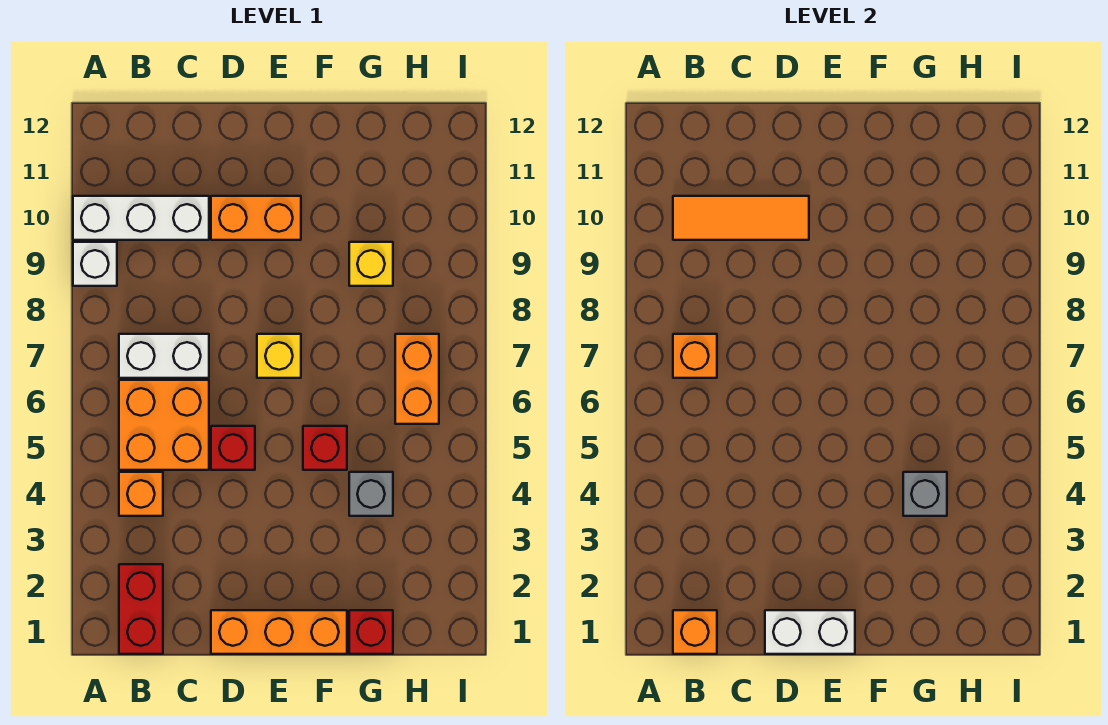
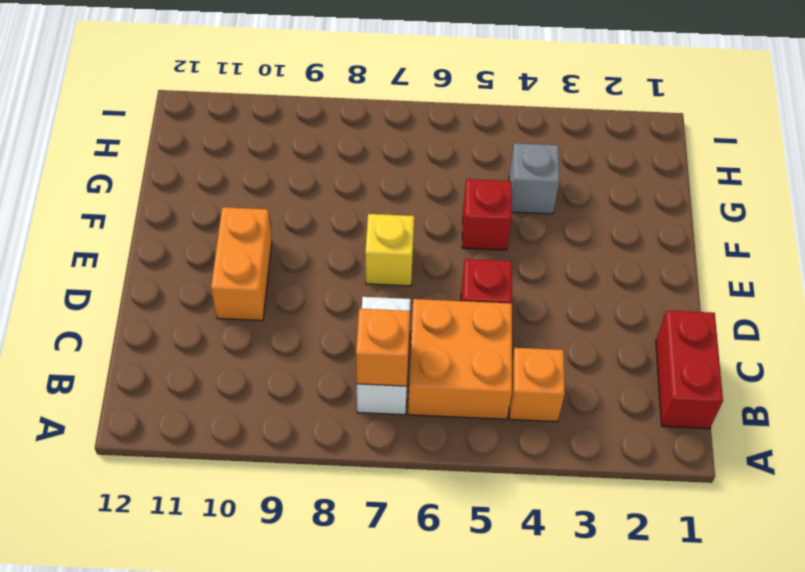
red 1x2 brick [656,310,723,429] -> red 1x2 brick turned to [119,564,163,654]
none -> white 1x1 brick [73,242,117,286]
none -> white 1x3 brick [73,196,209,240]
none -> orange 1x3 brick [211,610,347,654]

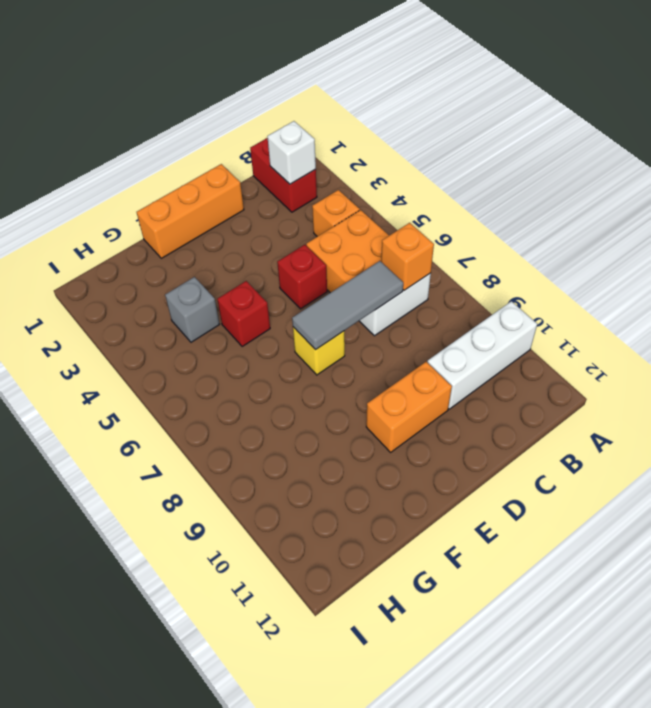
white 1x1 brick [267,121,316,184] -> white 1x1 brick moved to [73,242,117,286]
grey 1x3 tile [292,261,403,350] -> none
none -> red 1x1 brick [349,610,393,654]
none -> yellow 1x1 brick [349,242,393,286]
none -> orange 1x2 brick [395,334,439,424]

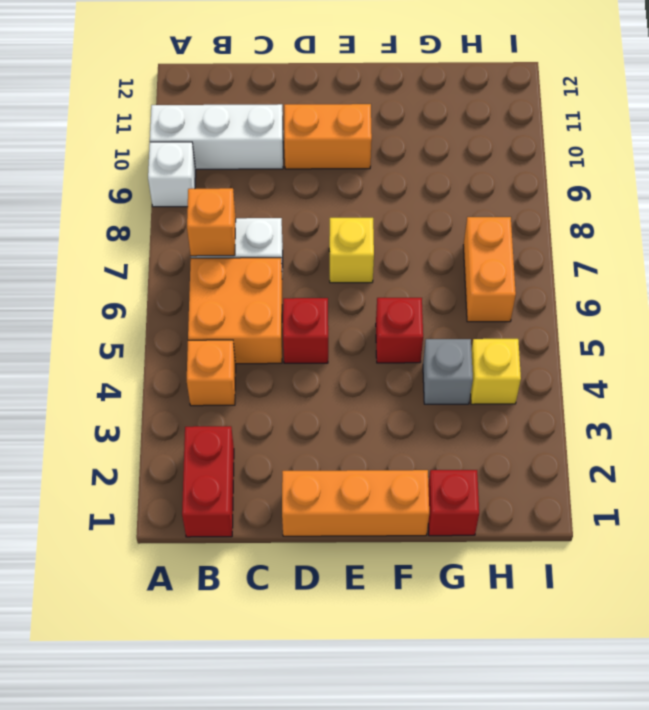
yellow 1x1 brick [471,339,521,404] -> yellow 1x1 brick moved to [349,242,393,286]
none -> orange 1x1 brick [673,610,717,654]
none -> orange 1x3 tile [673,196,809,240]
none -> white 1x2 brick [765,610,855,654]

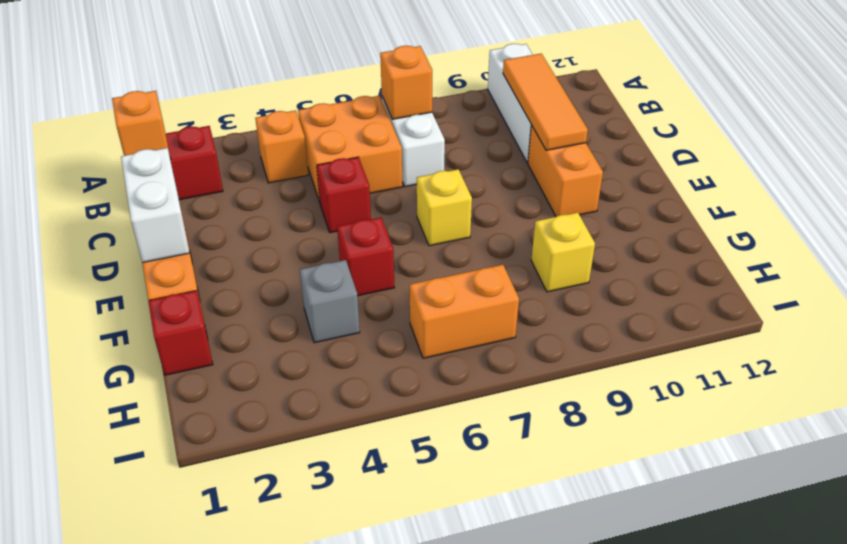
none -> white 1x1 brick [73,242,117,286]
none -> grey 1x1 brick [903,472,947,516]

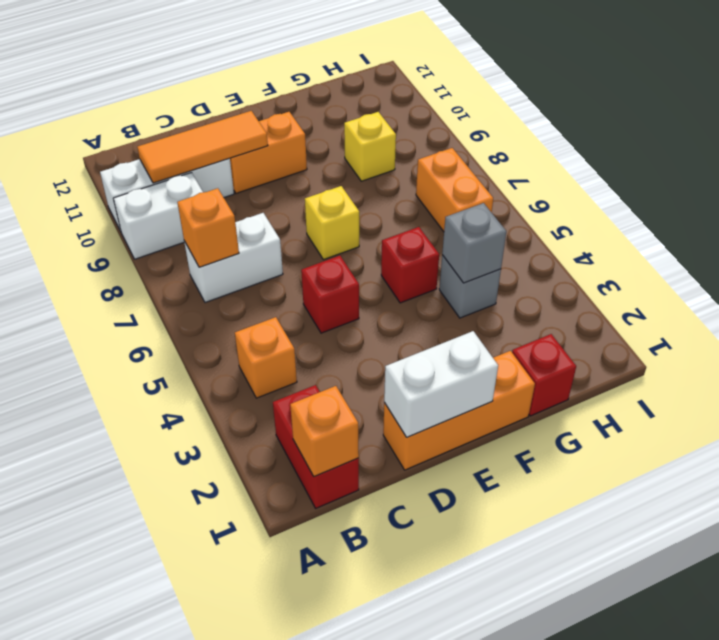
white 1x2 brick [113,173,203,259] -> white 1x1 brick [73,242,117,286]
none -> orange 2x2 brick [119,380,209,470]

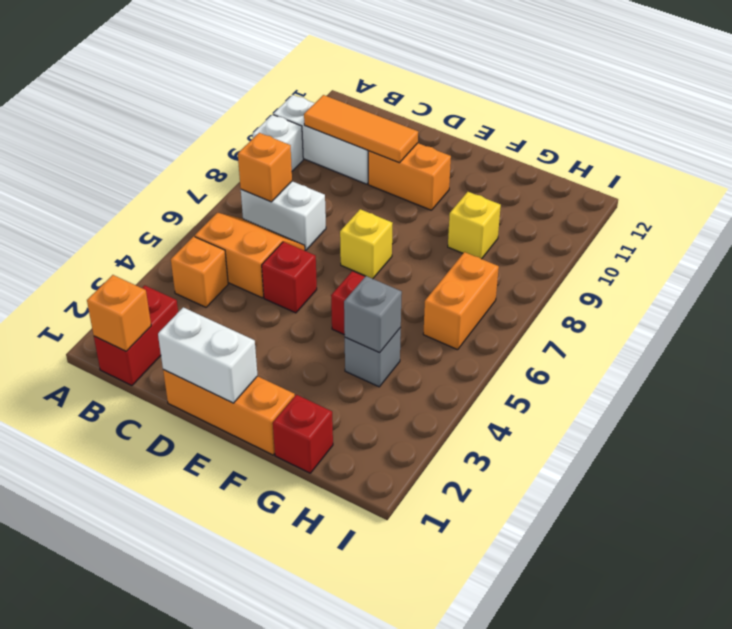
orange 2x2 slope [195,213,305,298] -> orange 2x2 brick [119,380,209,470]

